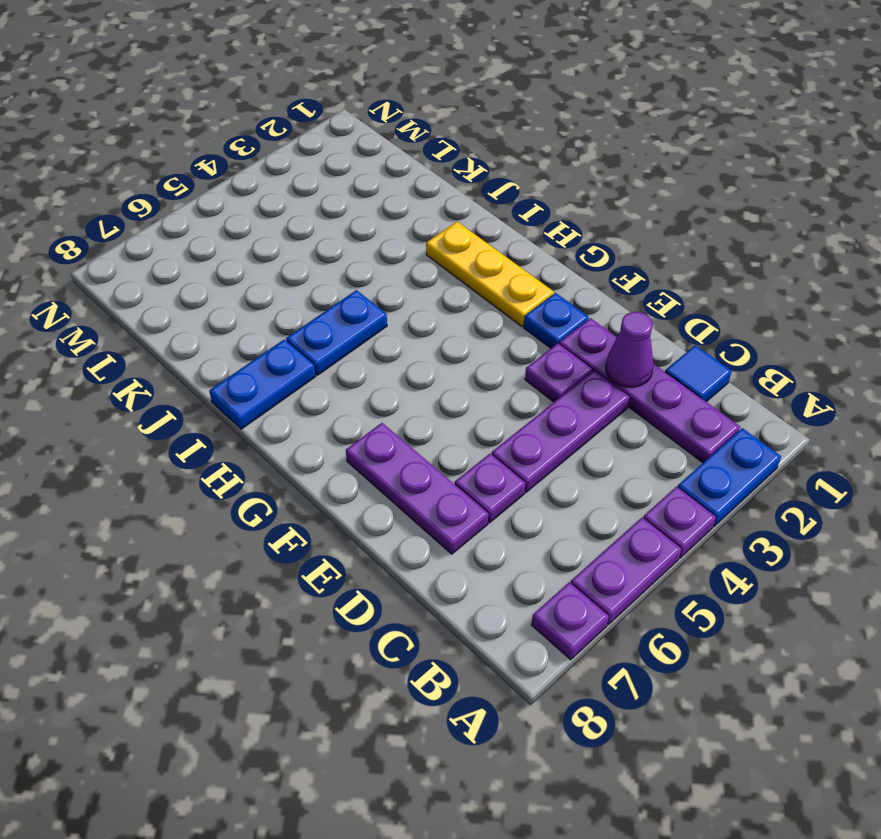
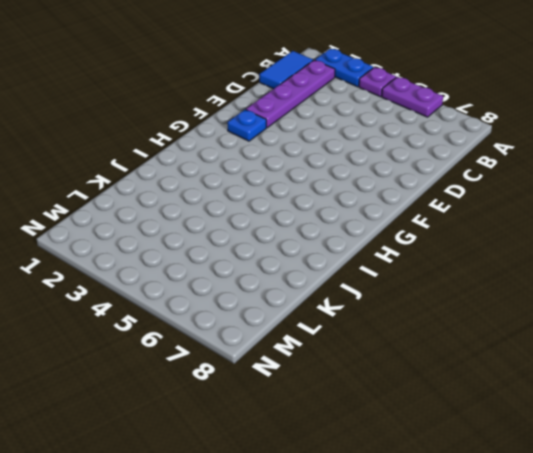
blue 1x2 tile [260,51,313,89] -> blue 1x1 tile [665,345,732,402]
none -> purple 1x1 plate [532,582,609,660]
none -> purple 1x3 plate [492,370,629,492]
none -> purple 1x1 plate [455,454,525,523]

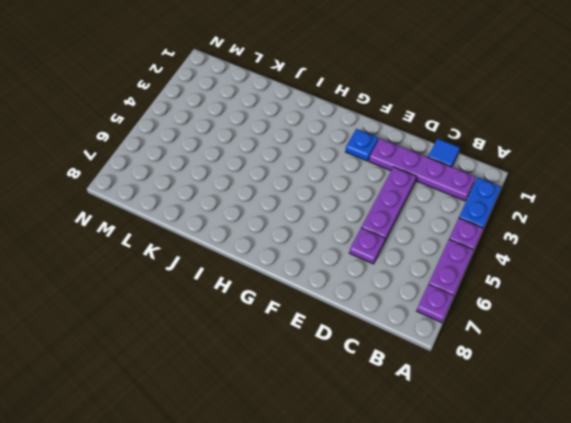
none -> purple 1x3 plate [346,423,488,554]
none -> purple 1x1 plate [525,343,592,402]
none -> yellow 1x3 plate [426,222,554,327]

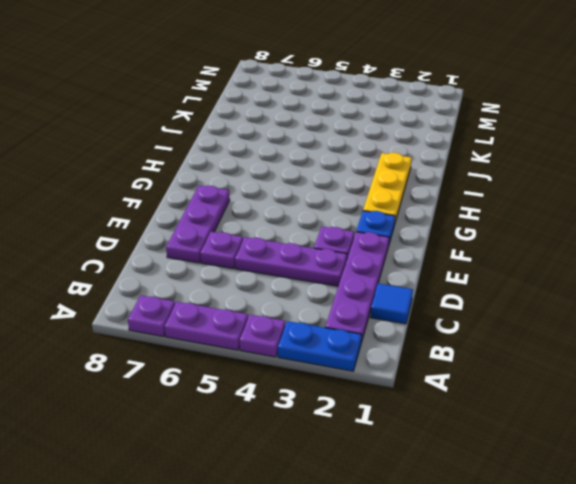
none -> blue 1x2 plate [286,290,387,375]
none -> blue 1x2 plate [209,339,316,429]
none -> purple 1x1 cone [606,312,654,387]

